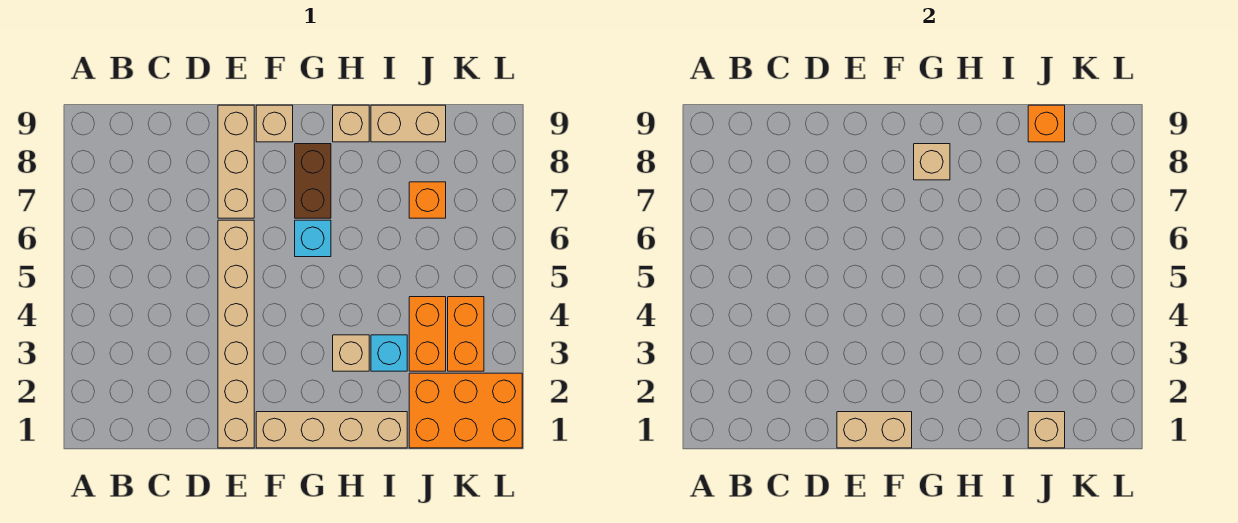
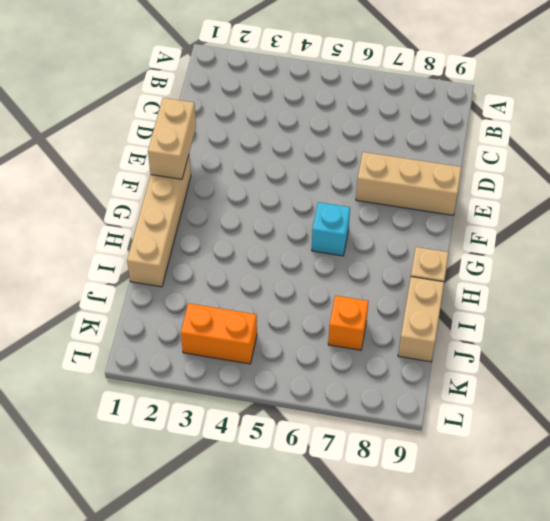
none -> tan 1x6 brick [218,220,254,448]
none -> tan 1x1 brick [256,105,293,142]
none -> brown 1x2 brick [295,144,331,218]

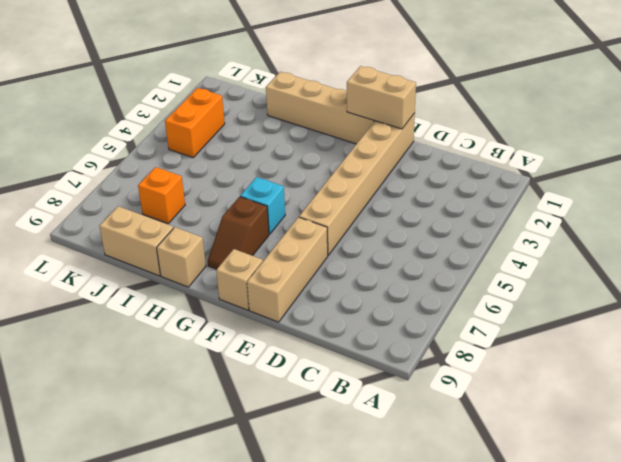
brown 1x2 slope [208,197,269,269] -> brown 1x2 brick [295,144,331,218]
none -> tan 1x1 brick [333,335,369,371]
none -> cyan 1x1 brick [371,335,407,371]
none -> orange 2x3 brick [409,373,522,448]

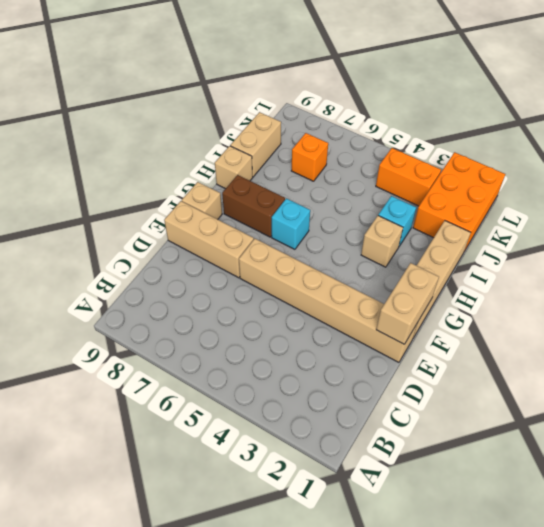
none -> orange 1x2 brick [409,297,446,371]
none -> tan 1x1 brick [914,144,950,180]
none -> tan 1x1 brick [1028,412,1065,448]

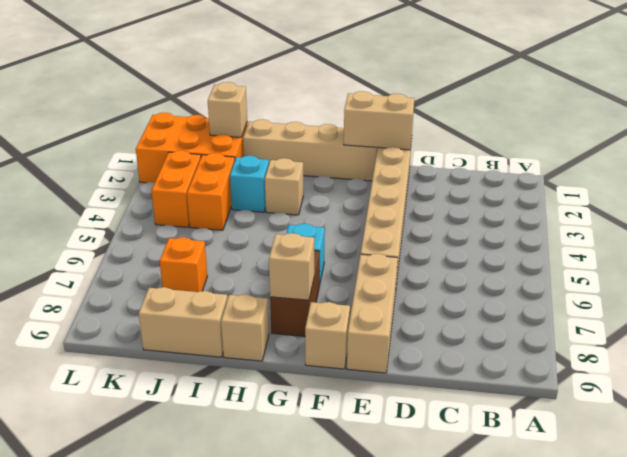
none -> orange 1x1 brick [1028,105,1065,142]

